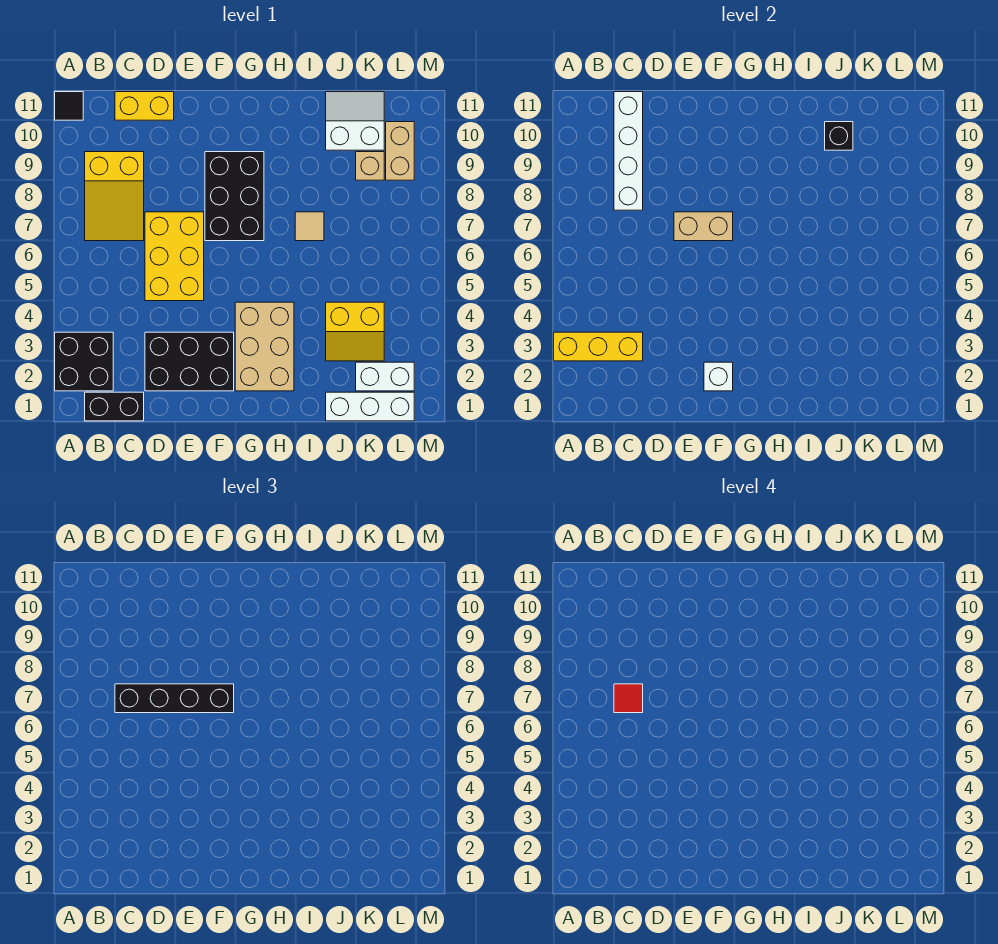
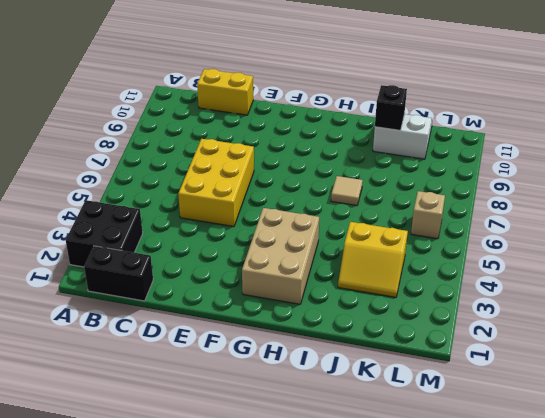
tan 1x1 brick [411,191,445,239] -> tan 1x1 brick moved to [356,152,384,180]
none -> black 1x1 tile [55,92,83,120]
none -> yellow 2x3 slope [85,152,144,241]
none -> black 2x3 brick [145,332,234,391]

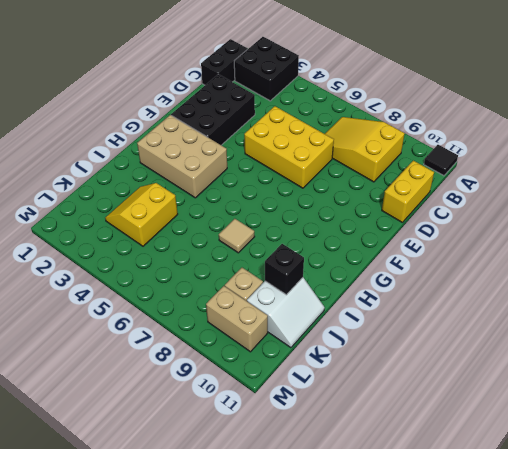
none -> black 2x3 brick [205,152,264,241]
none -> white 1x3 brick [326,392,414,421]
none -> white 1x2 brick [356,362,414,391]

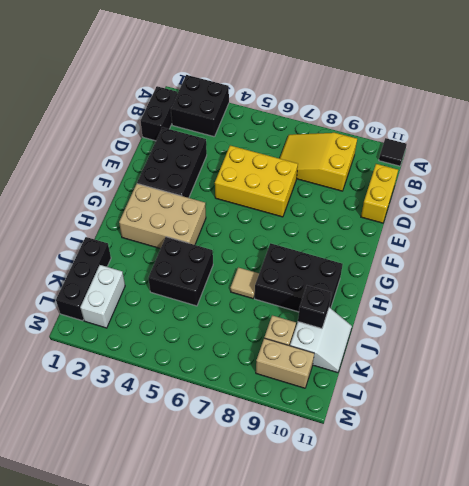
black 2x3 brick [255,243,343,312] -> black 2x3 brick moved to [205,152,264,241]
black 2x2 brick [148,237,213,306] -> yellow 2x2 slope [326,302,384,361]
black 1x3 brick [56,237,111,321] -> white 1x3 brick [326,392,414,421]
none -> yellow 1x3 brick [554,332,643,361]
none -> white 1x4 brick [614,92,643,210]
none -> tan 1x2 brick [674,212,733,241]

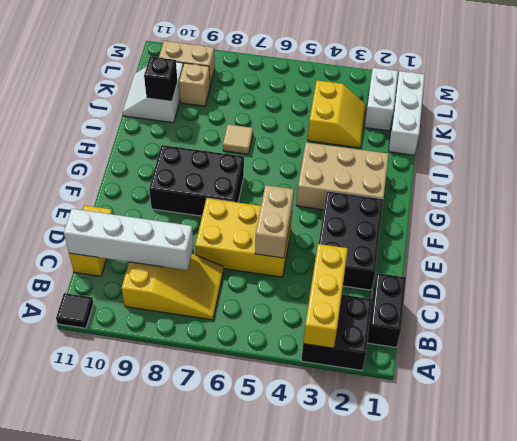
tan 1x2 brick [255,185,294,258] -> tan 1x2 brick moved to [674,212,733,241]
none -> white 1x1 brick [704,362,733,391]
none -> black 1x4 brick [115,684,234,713]
none -> red 1x1 tile [614,684,643,713]

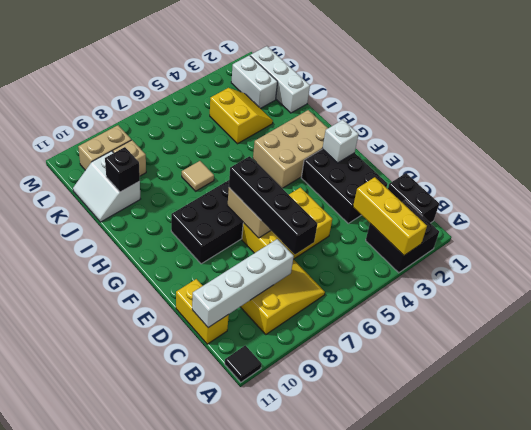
none -> red 1x1 tile [614,684,643,713]

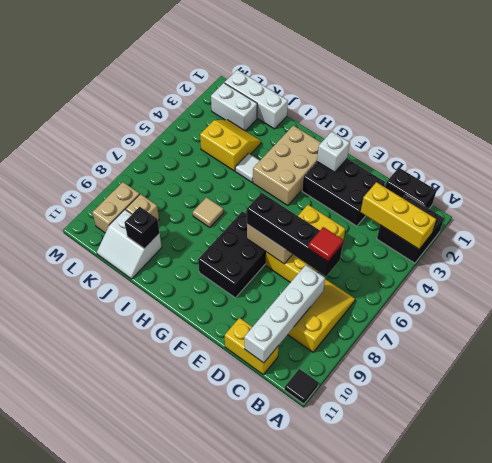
white 1x1 tile [235,153,260,182] -> none

